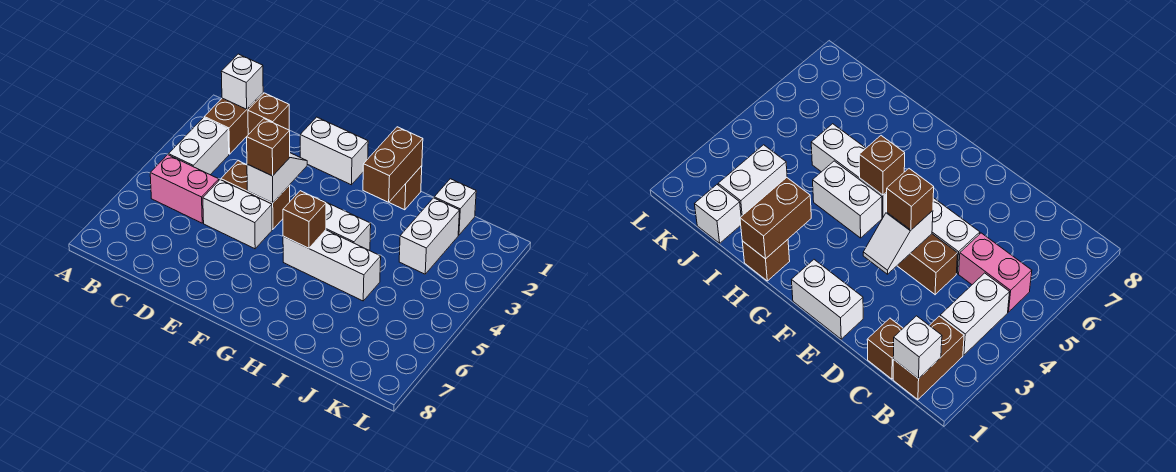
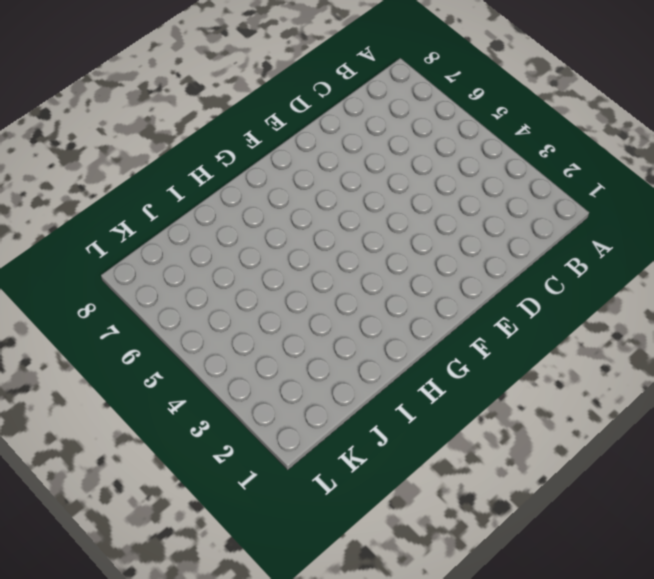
none -> brown 1x2 brick [204,93,263,154]
none -> white 1x2 brick [169,118,229,175]
none -> pink 1x2 brick [150,155,219,223]

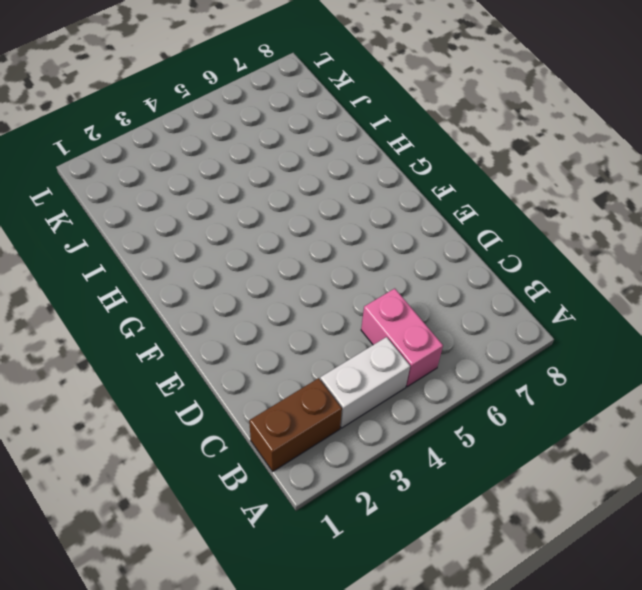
none -> brown 1x1 brick [248,93,289,135]
none -> brown 1x2 brick [221,161,290,229]
none -> white 1x2 brick [203,180,272,249]

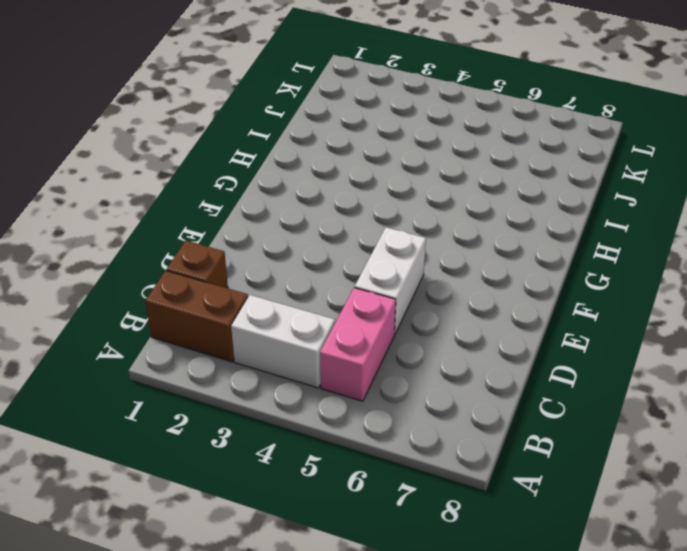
none -> brown 1x2 brick [221,161,290,229]
none -> white 1x2 brick [300,117,368,185]
none -> white 1x2 brick [318,198,371,250]

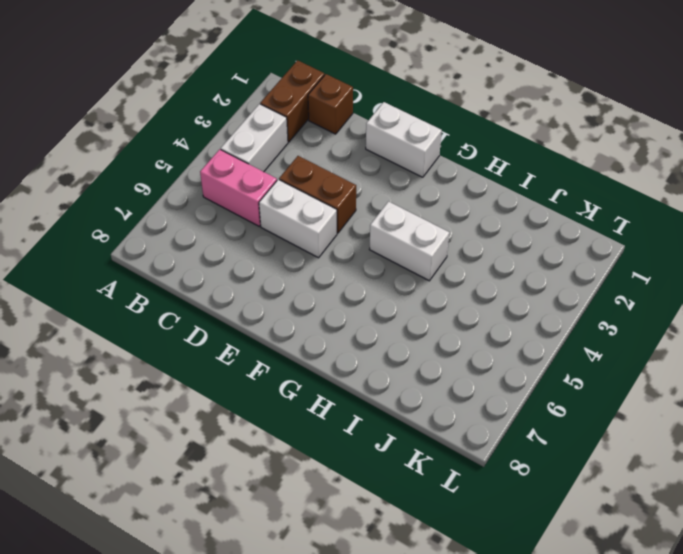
none -> white 1x3 brick [283,230,381,301]
none -> brown 1x1 brick [389,166,422,210]
none -> white 1x1 brick [434,179,476,235]

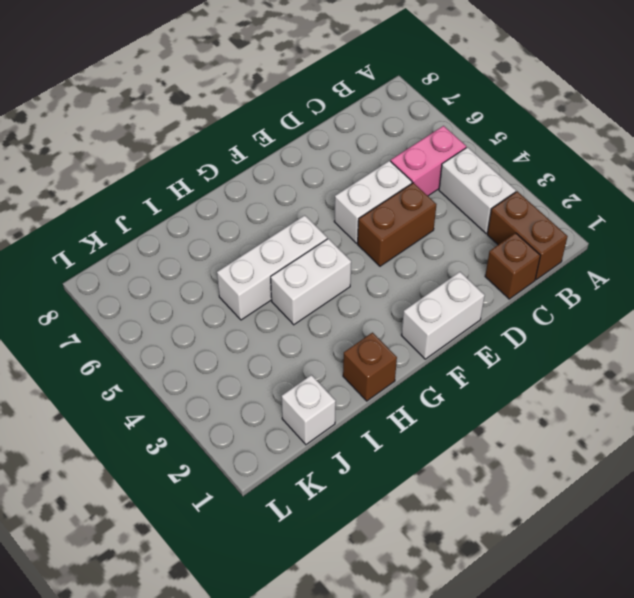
none -> white 1x2 brick [399,198,460,274]
none -> white 1x1 brick [221,54,263,109]
none -> white 1x2 slope [247,153,307,203]

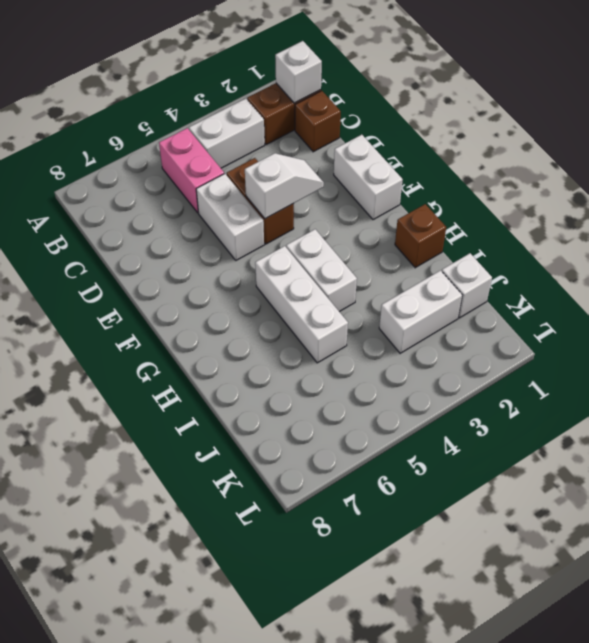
none -> brown 1x1 brick [283,191,326,248]
none -> brown 1x2 brick [363,127,423,202]
none -> brown 1x1 brick [247,119,290,176]

